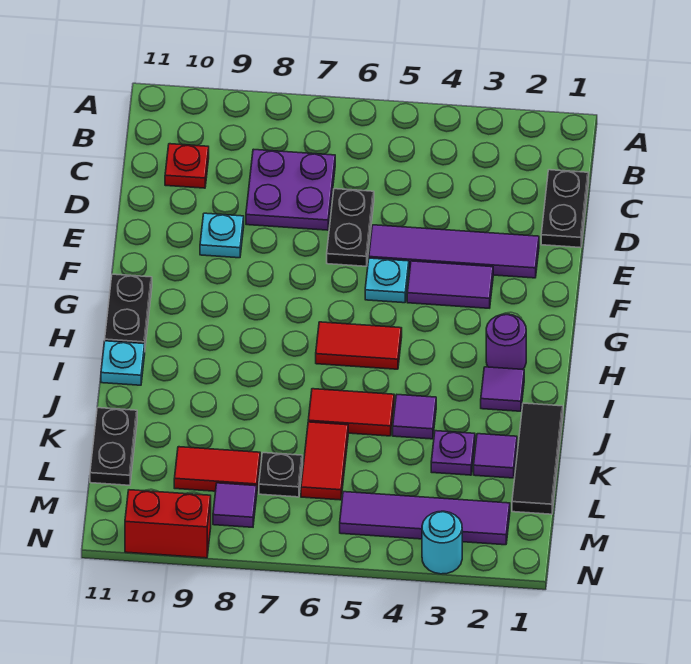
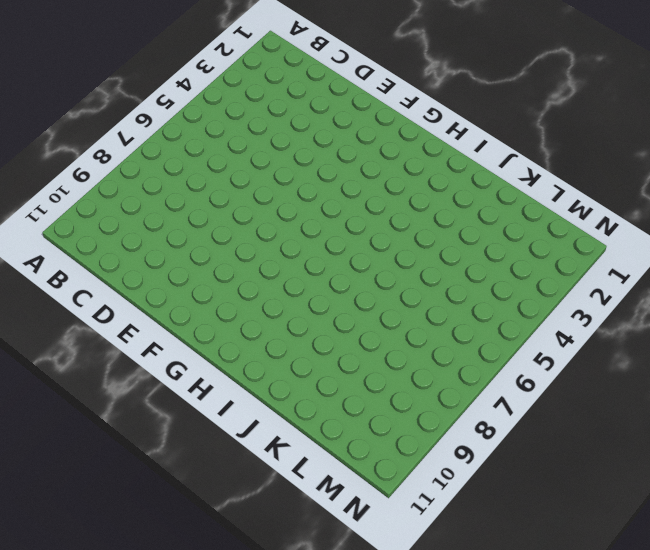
none -> black 1x2 plate [541,170,589,248]
none -> purple 2x2 plate [246,149,335,230]
none -> red 1x1 plate [165,144,209,188]

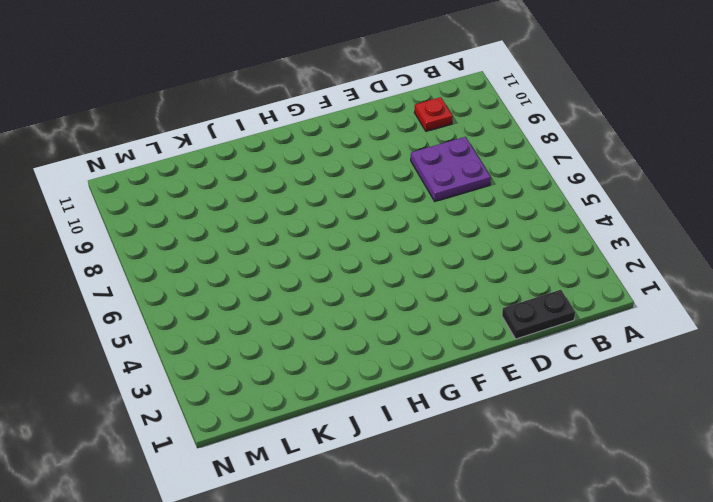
none -> black 1x2 plate [327,189,374,266]
none -> purple 1x4 tile [369,225,539,278]
none -> cyan 1x1 plate [200,213,244,258]

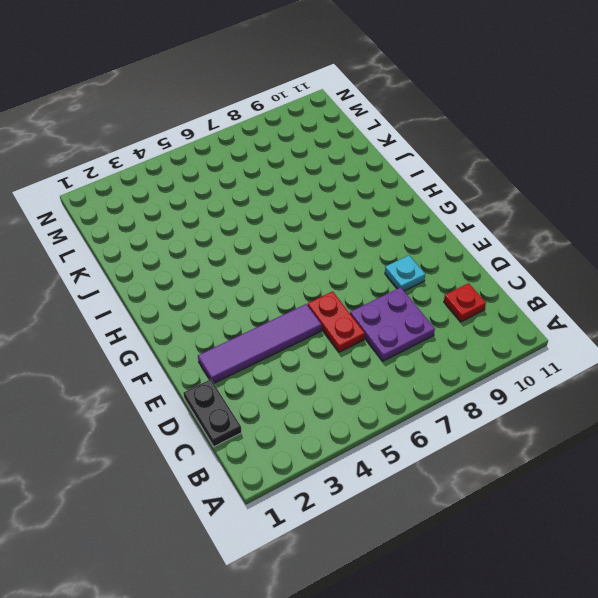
red 1x2 plate [308,291,365,352] -> black 1x2 plate [327,189,374,266]
none -> purple 1x2 tile [407,261,493,308]
none -> cyan 1x1 plate [365,258,409,303]
none -> black 1x2 plate [105,274,152,346]

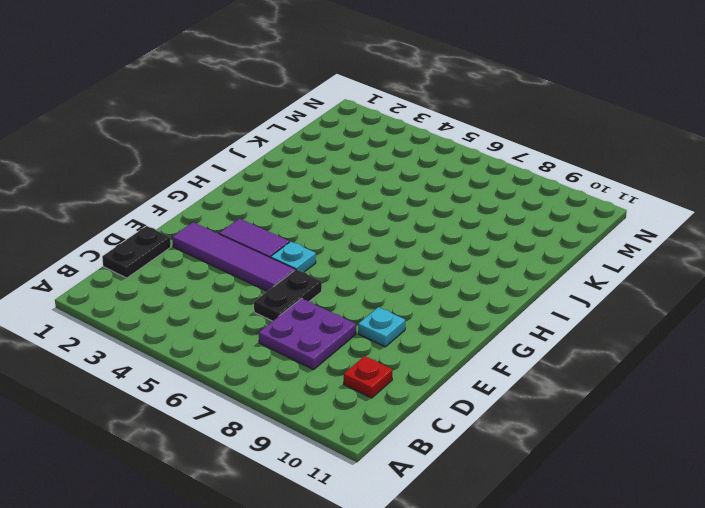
none -> black 1x2 plate [105,274,152,346]
none -> purple 1x1 round brick [486,314,526,369]
none -> red 1x2 tile [316,322,402,369]

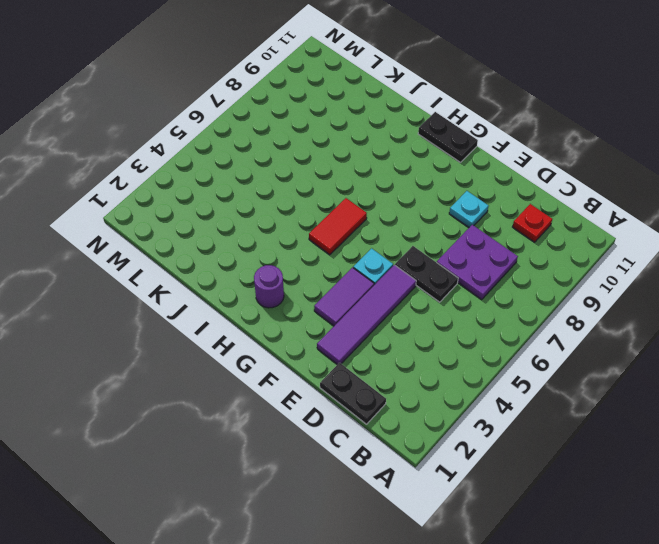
none -> purple 1x1 tile [481,367,524,411]
none -> cyan 1x1 plate [101,341,145,385]
none -> black 1x3 tile [512,403,563,514]

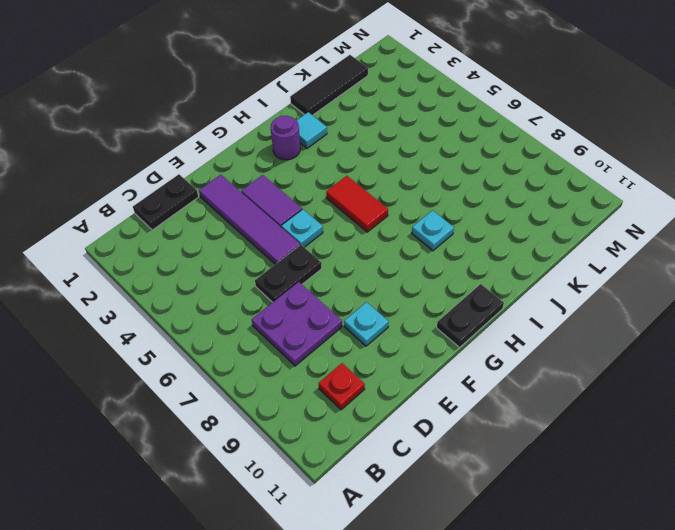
cyan 1x1 tile [296,112,327,148] -> purple 1x1 tile [481,367,524,411]
cyan 1x1 plate [412,210,454,251] -> cyan 1x1 plate moved to [101,341,145,385]
none -> purple 1x1 tile [393,395,436,439]
none -> red 1x2 tile [308,389,394,436]
none -> purple 1x1 tile [474,434,517,478]

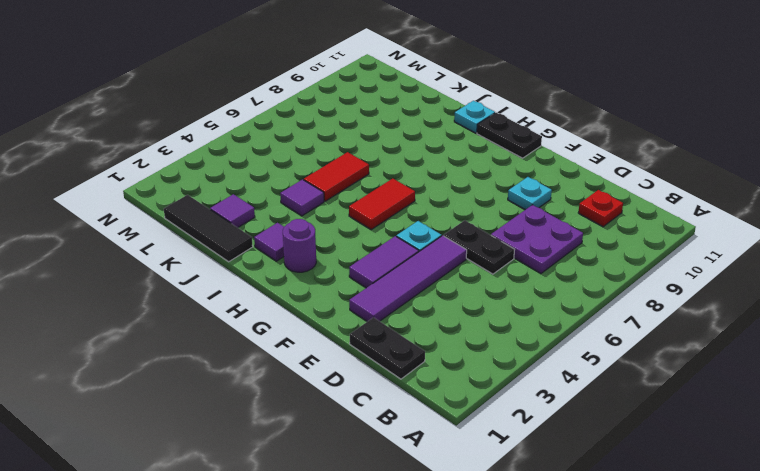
none -> purple 1x1 plate [431,431,475,475]
none -> red 1x2 tile [301,422,348,500]
none -> black 1x2 plate [90,408,137,485]

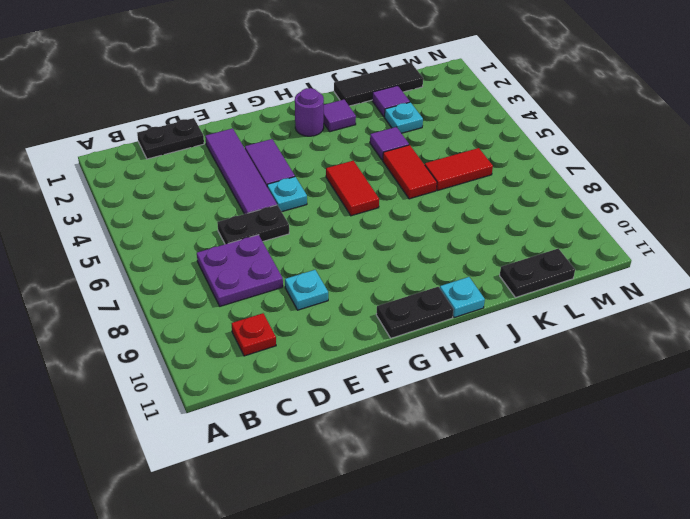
cyan 1x1 plate [385,102,423,133] -> purple 1x1 plate [431,431,475,475]
none -> black 1x1 plate [259,453,303,497]
none -> red 1x2 tile [174,447,260,491]
none -> purple 1x4 tile [340,492,510,545]

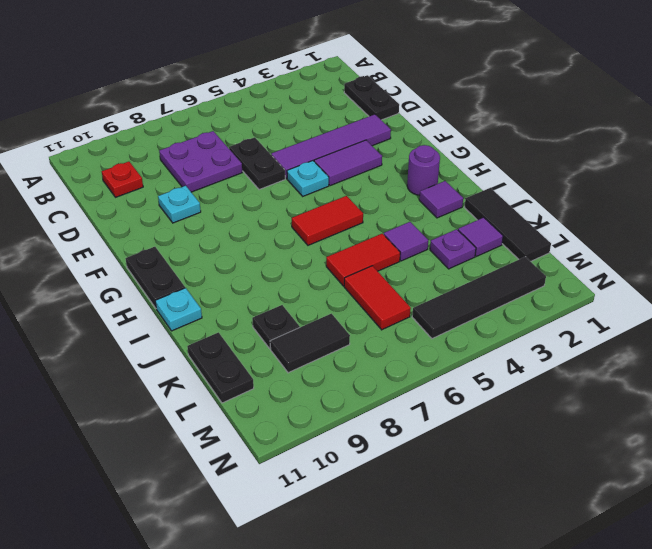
black 1x1 plate [252,305,300,349] -> black 1x1 plate moved to [259,453,303,497]
black 1x2 tile [270,314,350,373] -> red 1x2 tile [174,447,260,491]
black 1x4 tile [412,257,546,339] -> purple 1x4 tile [340,492,510,545]
none -> purple 1x1 tile [213,483,257,527]
none -> cyan 1x1 round brick [422,511,462,574]
none -> red 1x2 brick [125,490,211,558]

